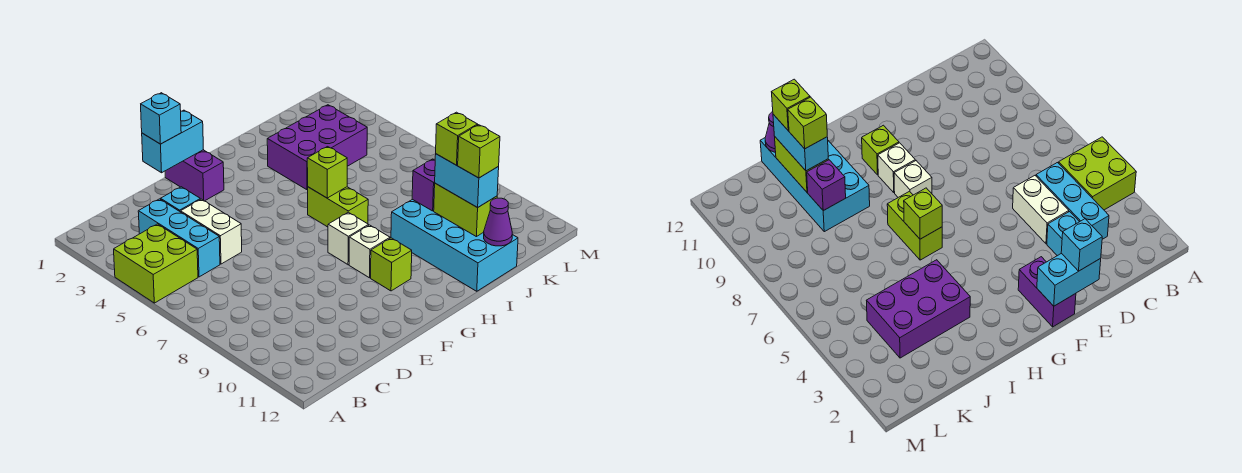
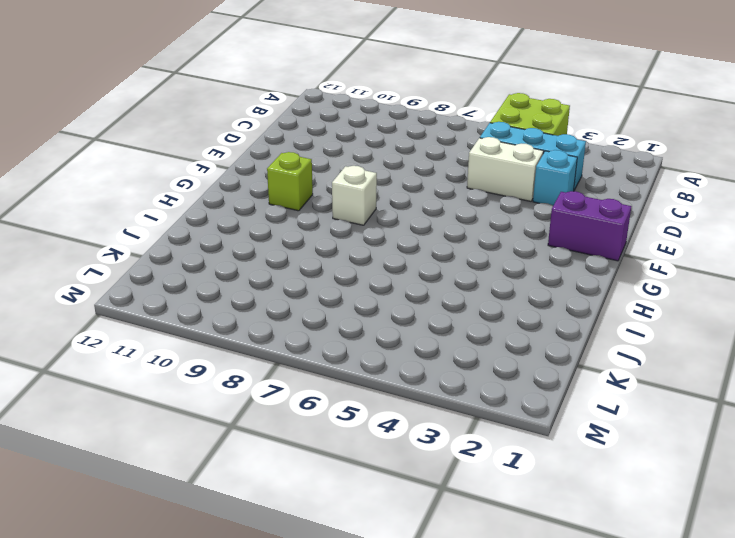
none -> white 1x1 brick [349,225,390,278]
none -> lime 1x2 brick [308,187,368,227]
none -> purple 2x3 brick [267,105,367,190]

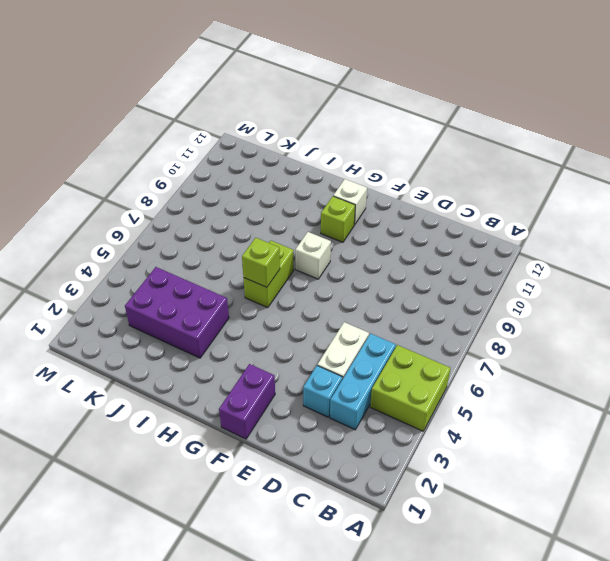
white 1x1 brick [333,179,367,225] -> white 1x1 brick moved to [349,225,390,278]
none -> cyan 2x4 brick [391,199,518,291]
none -> cyan 1x2 brick [142,110,203,173]
none -> purple 1x1 brick [412,159,435,211]

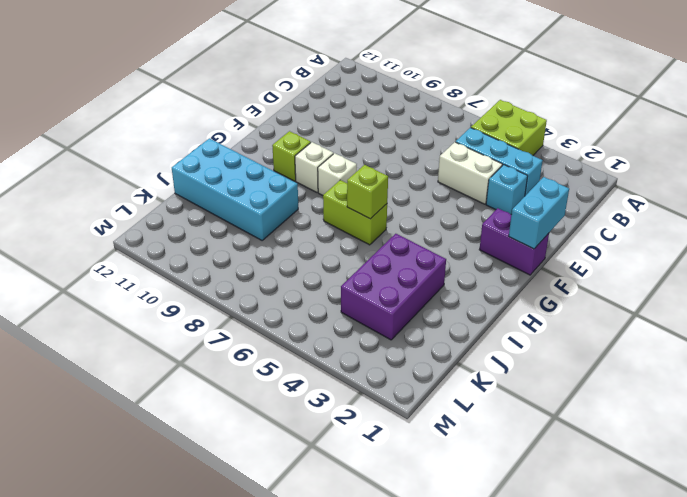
none -> purple 1x1 brick [412,159,435,211]
none -> lime 1x2 brick [434,183,497,237]
none -> purple 1x1 cone [484,198,512,246]

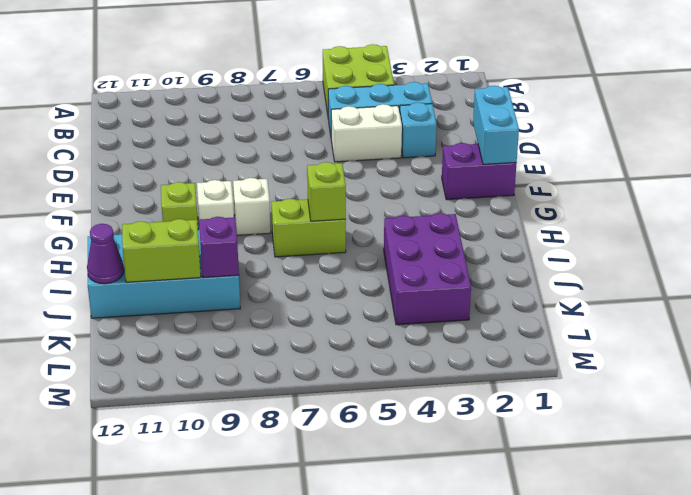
none -> cyan 1x1 brick [141,93,181,144]
none -> cyan 1x2 brick [435,154,499,208]
none -> lime 1x1 brick [436,112,478,165]

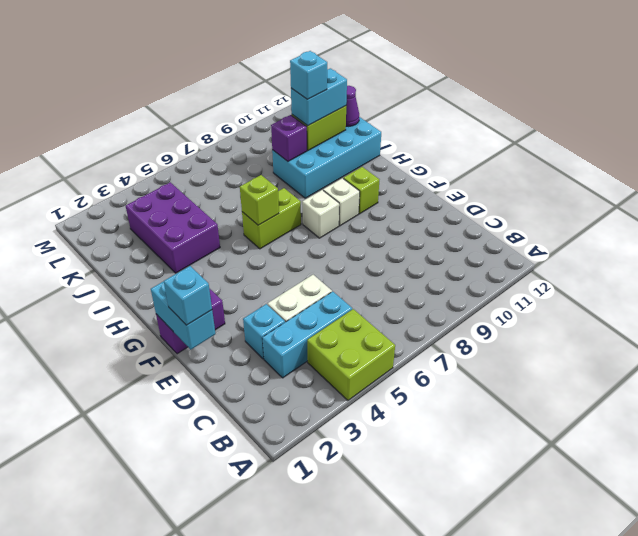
cyan 1x1 brick [290,51,327,99] -> lime 1x1 brick [436,112,478,165]
none -> lime 1x1 brick [458,125,500,178]

